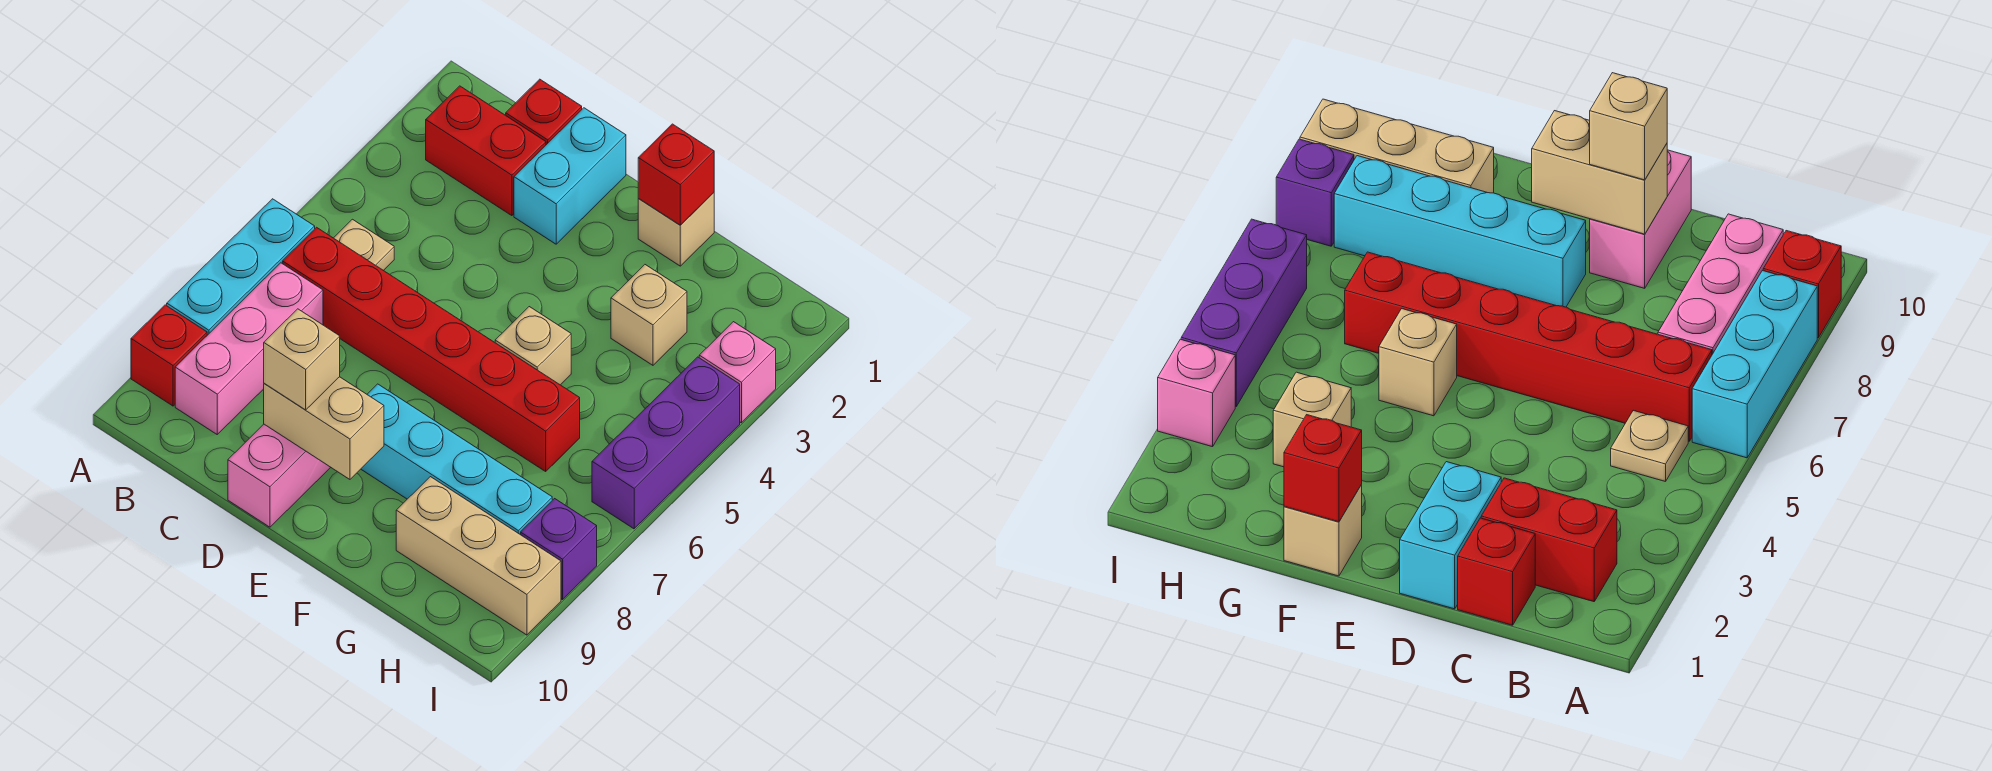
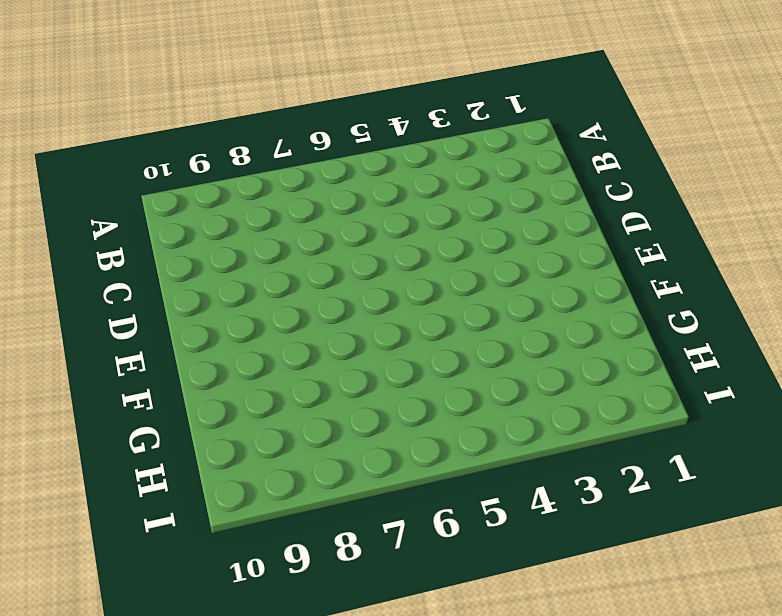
none -> cyan 1x3 brick [167,199,315,335]
none -> red 1x1 brick [131,305,207,406]
none -> red 1x2 brick [426,86,546,216]

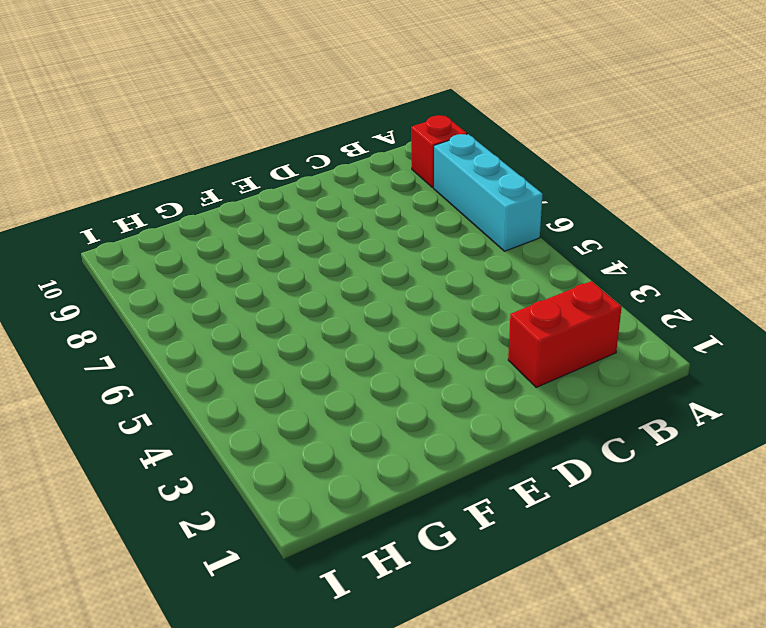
none -> tan 1x1 plate [334,219,394,271]
none -> red 1x6 brick [283,227,580,471]
none -> pink 1x3 brick [175,263,323,434]

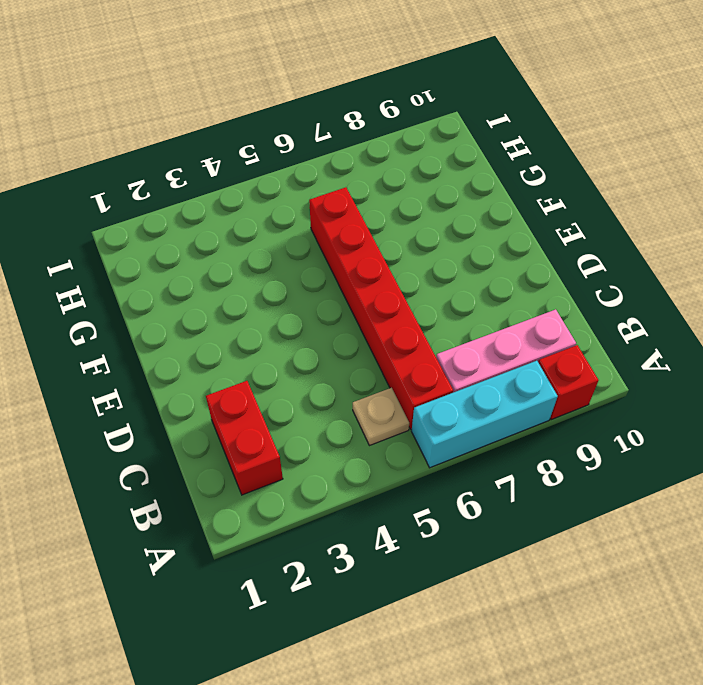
none -> red 1x1 brick [506,79,582,145]
none -> cyan 1x2 brick [514,108,626,244]
none -> pink 1x2 brick [228,424,331,527]

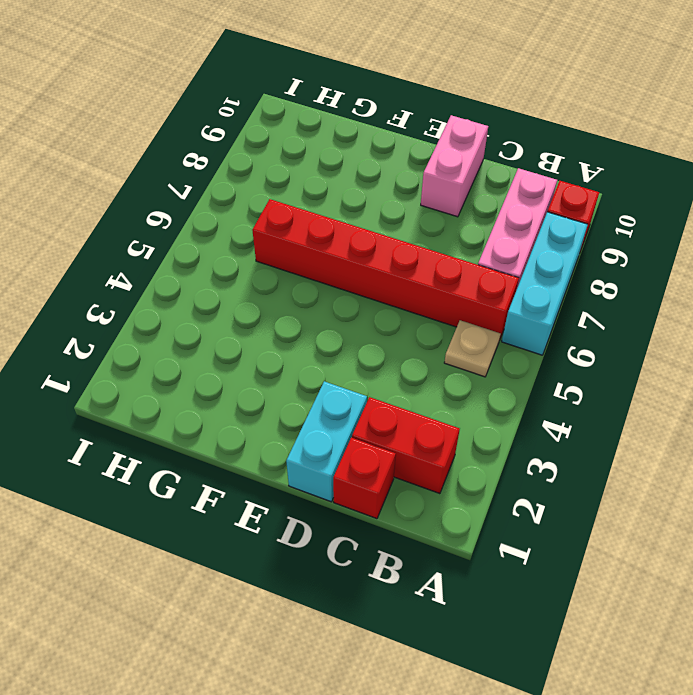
none -> cyan 1x4 brick [361,384,552,535]
none -> tan 1x1 brick [638,193,714,266]
none -> tan 1x1 brick [495,307,571,385]

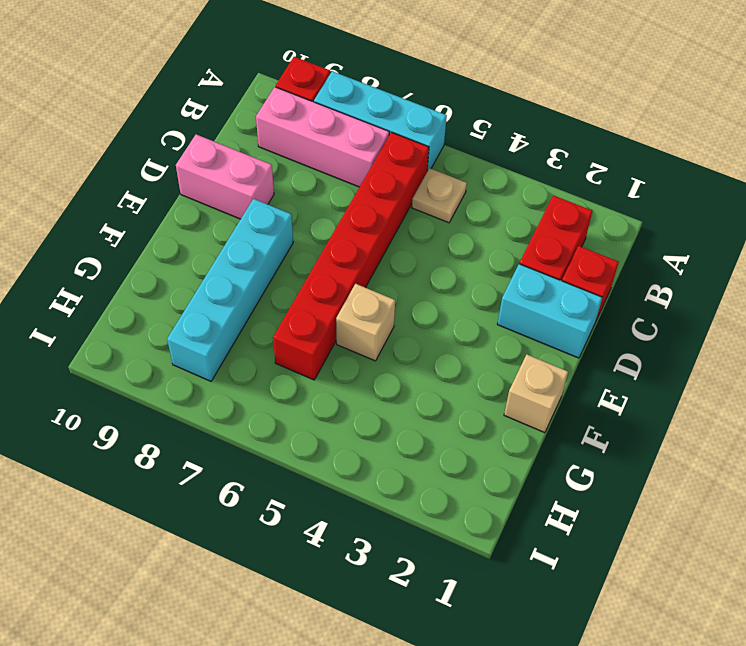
none -> tan 1x1 brick [611,265,687,365]
none -> tan 1x3 brick [396,477,561,635]
none -> pink 1x1 brick [699,322,776,423]

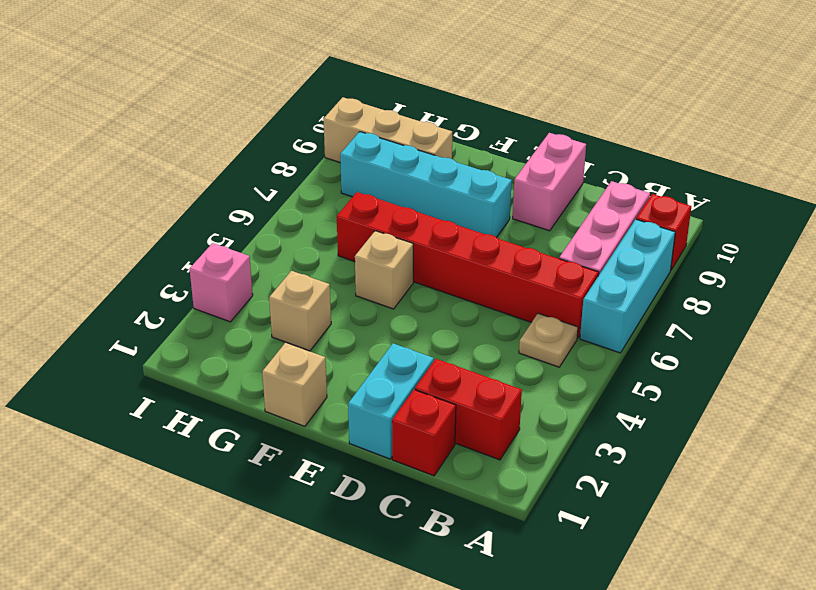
none -> purple 1x3 brick [592,357,740,529]
none -> purple 1x1 brick [521,499,597,600]
none -> tan 1x2 brick [264,377,384,479]

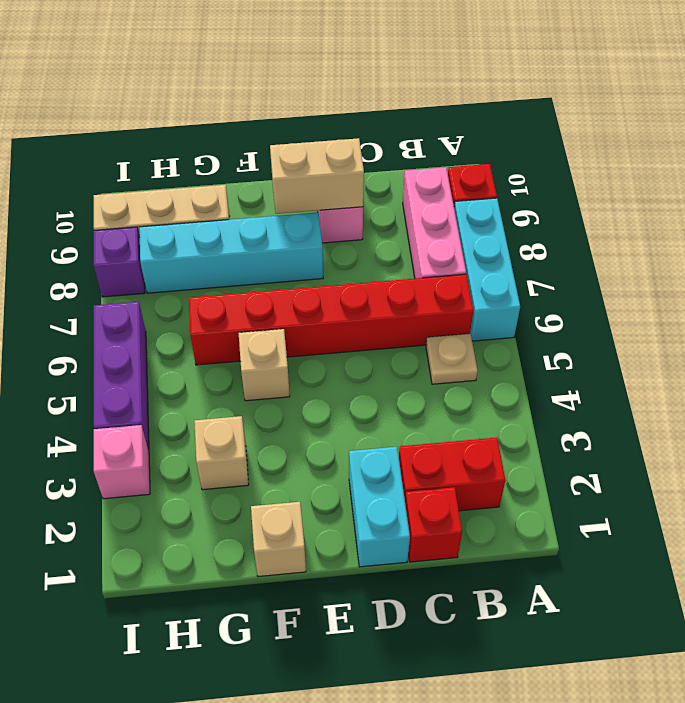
none -> red 1x1 brick [638,124,714,225]
none -> tan 1x1 brick [264,309,340,410]

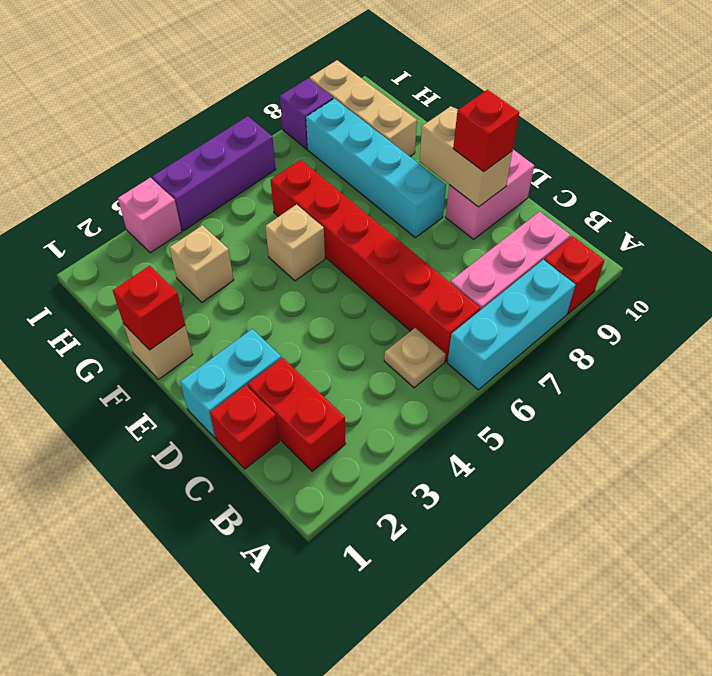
red 1x1 brick [453,90,519,172] -> tan 1x1 brick [264,309,340,410]

